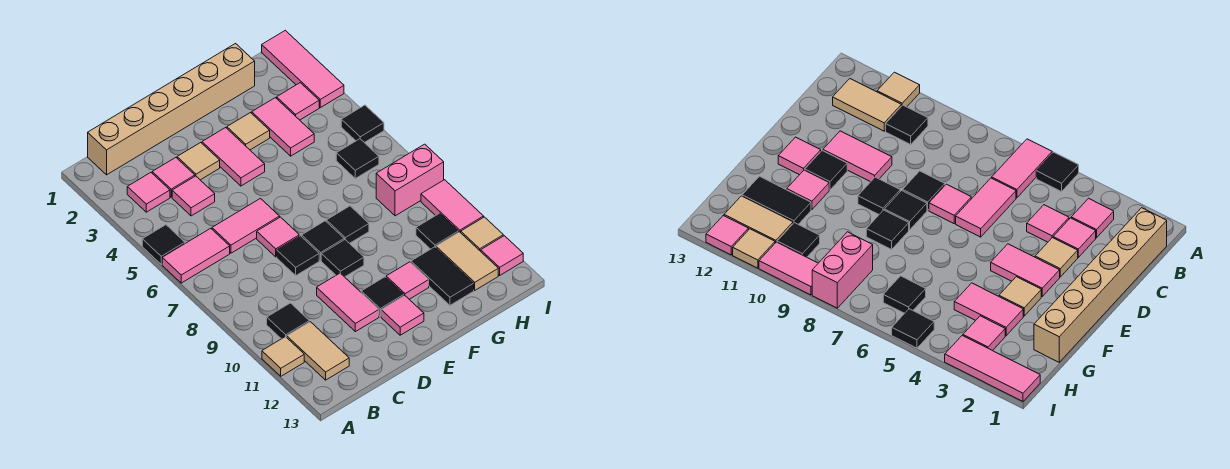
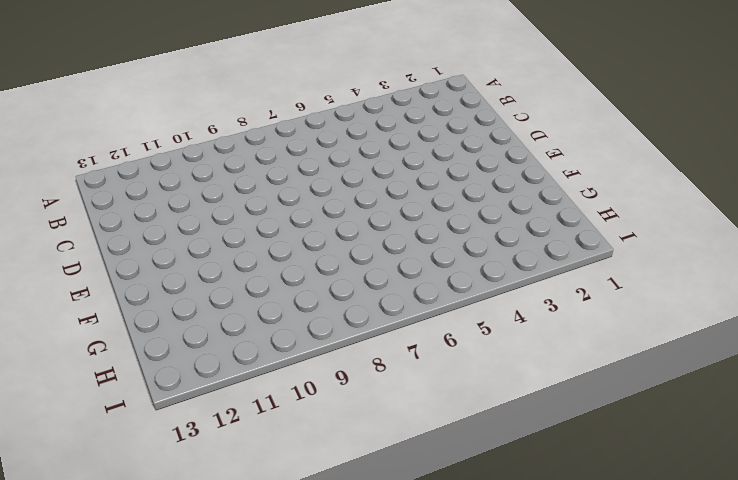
none -> black 1x1 tile [142,225,185,264]
none -> pink 1x2 tile [162,228,230,283]
none -> tan 1x1 tile [262,336,304,376]
none -> tan 1x6 brick [88,44,255,175]

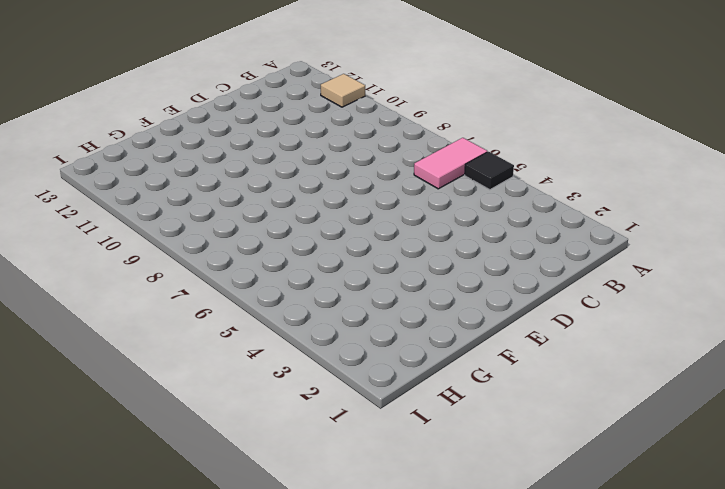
none -> tan 1x6 brick [88,44,255,175]
none -> pink 1x1 tile [127,173,170,212]
none -> black 1x1 tile [267,303,309,339]
none -> tan 1x2 tile [287,322,349,380]

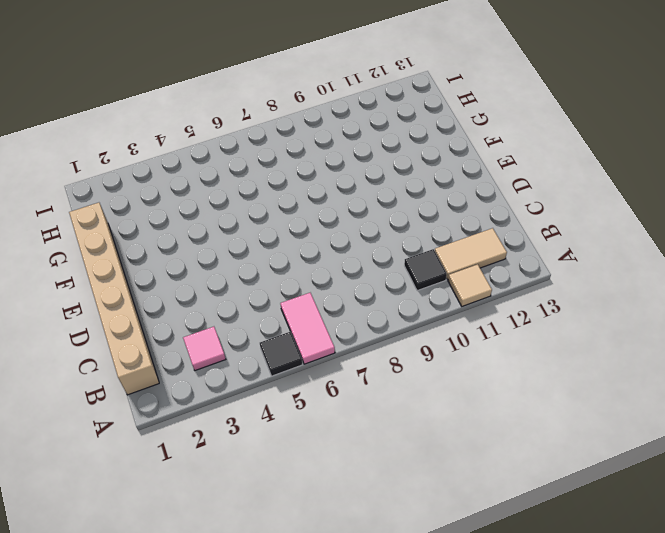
none -> pink 1x1 tile [152,158,195,197]
none -> pink 1x1 tile [172,176,215,216]
none -> pink 1x2 tile [212,199,280,253]
none -> tan 1x1 tile [177,143,220,180]

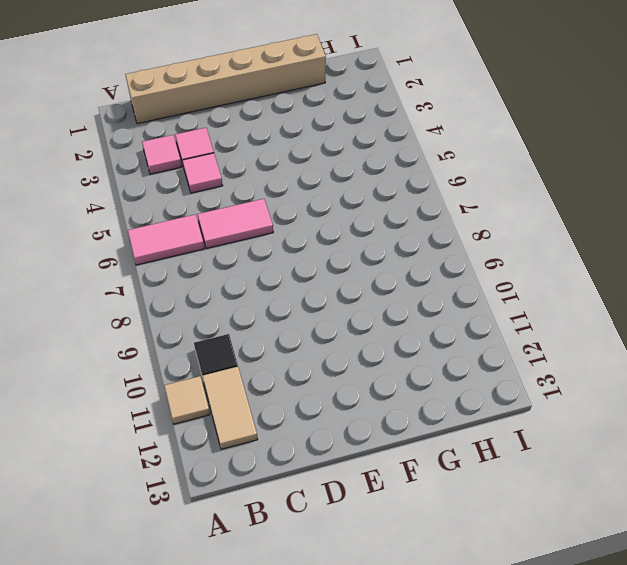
none -> black 1x1 tile [142,225,185,264]
none -> tan 1x1 tile [177,143,220,180]
none -> pink 1x1 tile [257,217,299,257]
none -> black 1x1 tile [277,236,319,275]

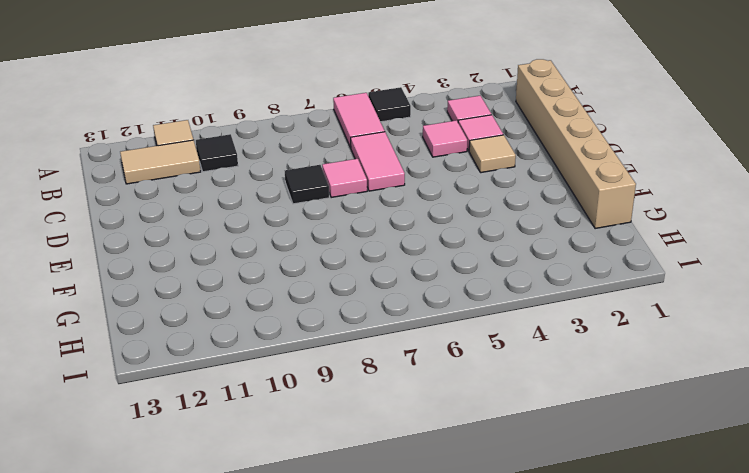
none -> pink 1x2 tile [317,273,379,332]
none -> pink 1x2 tile [202,128,265,186]
none -> black 1x1 tile [302,221,344,261]
none -> black 1x1 tile [321,240,364,277]

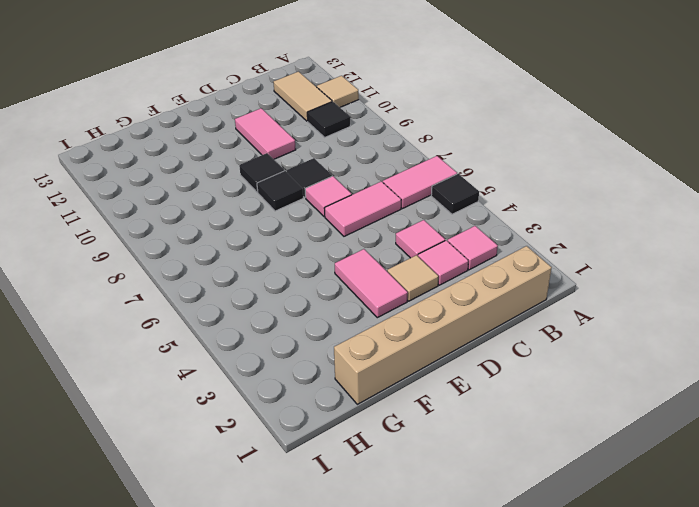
none -> black 1x1 tile [361,277,404,317]
none -> pink 1x1 tile [381,296,424,335]
none -> tan 1x1 tile [227,113,270,150]
none -> black 1x1 tile [326,206,369,243]

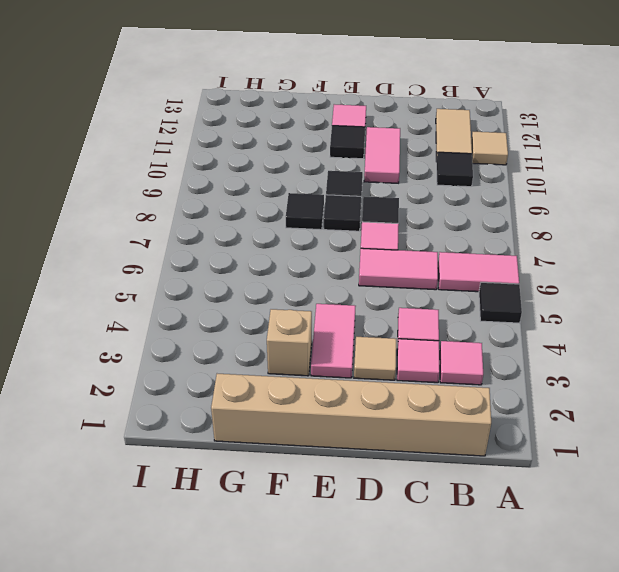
tan 1x1 brick [267,309,312,376] -> tan 1x1 tile [227,113,270,150]
none -> pink 1x1 tile [386,262,429,299]
none -> pink 1x2 tile [252,98,314,156]
none -> black 1x2 tile [411,247,474,305]
none -> pink 1x1 tile [277,83,319,120]

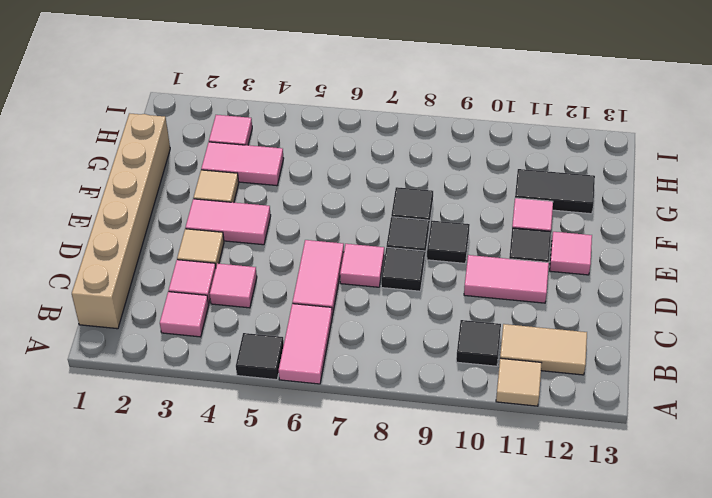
none -> black 1x1 tile [336,139,379,178]
none -> pink 1x2 brick [376,144,444,216]
none -> black 1x1 tile [416,213,459,249]
none -> tan 1x2 tile [436,232,498,290]

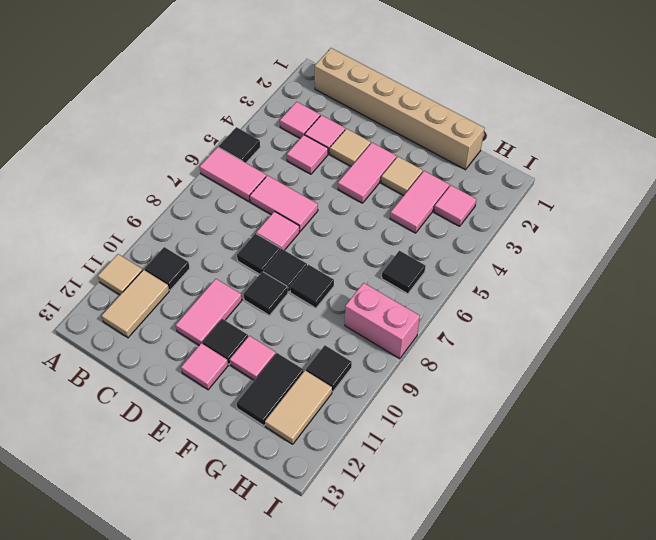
none -> pink 1x3 tile [262,30,344,108]
none -> black 1x1 tile [341,105,384,143]
none -> pink 1x2 tile [421,180,484,233]
none -> tan 1x1 tile [461,217,503,251]

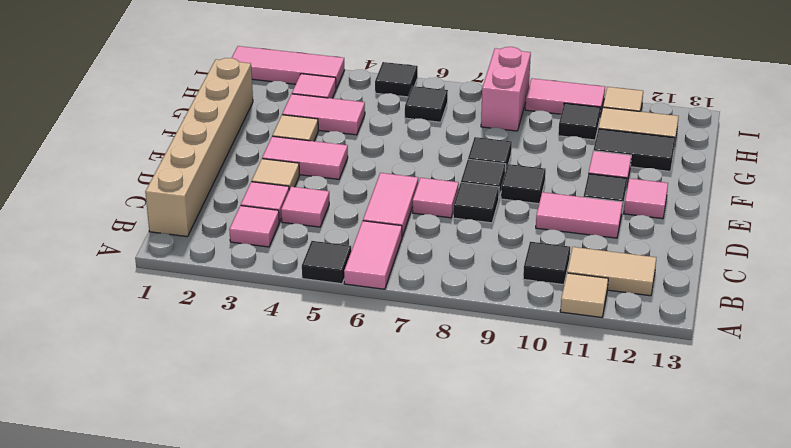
none -> pink 1x1 tile [481,236,523,275]

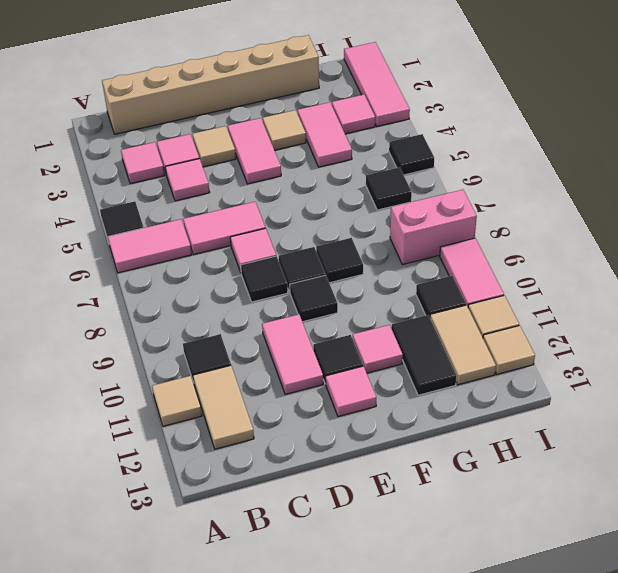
tan 1x1 tile [483,325,535,374] -> pink 1x1 tile [481,236,523,275]

